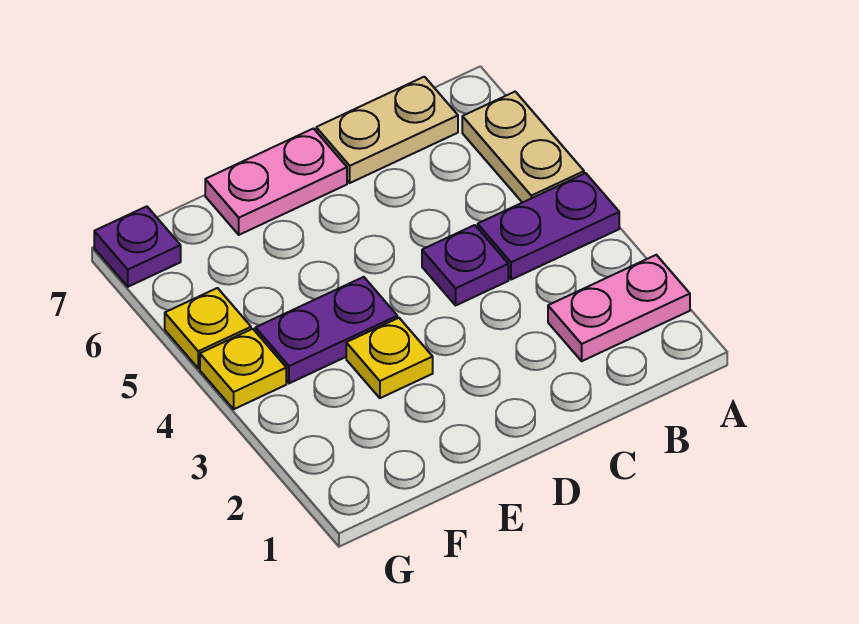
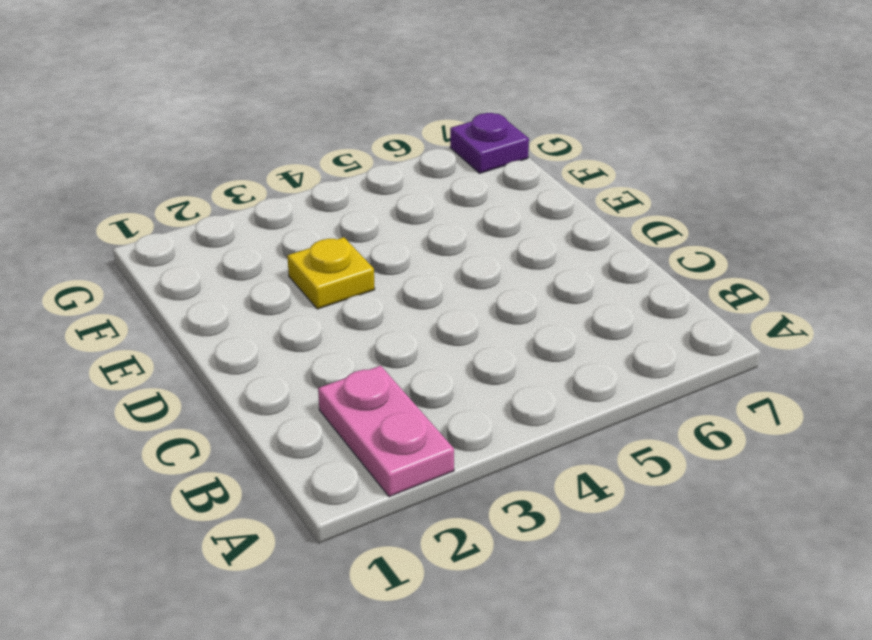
none -> purple 1x2 plate [478,173,619,280]
none -> tan 1x2 plate [462,92,584,203]

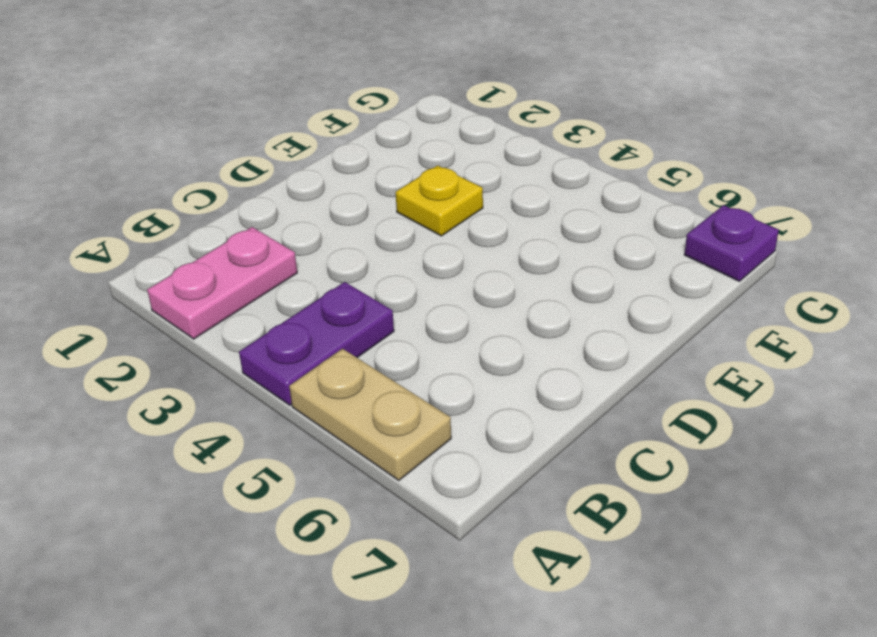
none -> tan 1x2 plate [316,77,458,183]
none -> purple 1x1 plate [422,225,508,305]

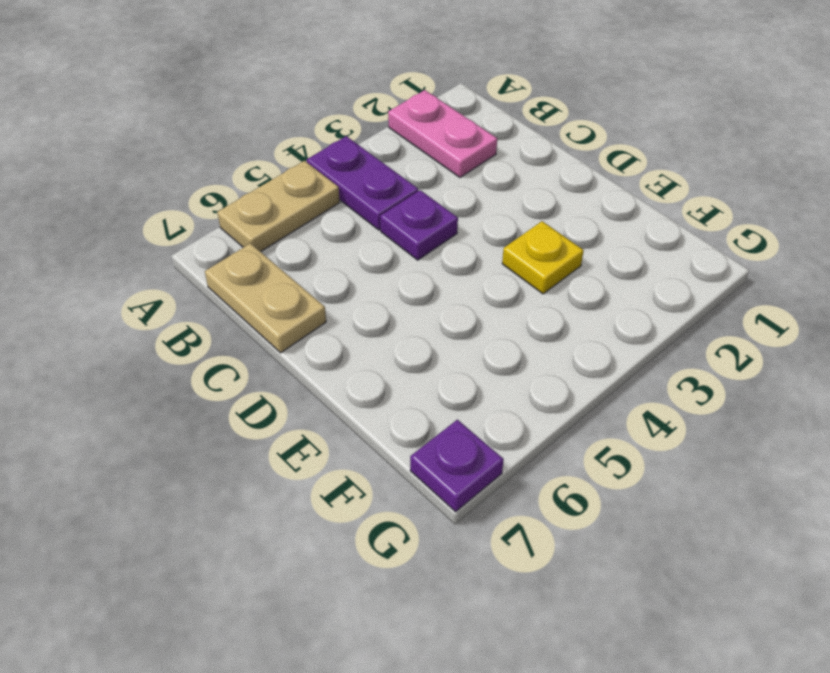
none -> pink 1x2 plate [205,129,347,235]
none -> purple 1x2 plate [255,277,397,383]

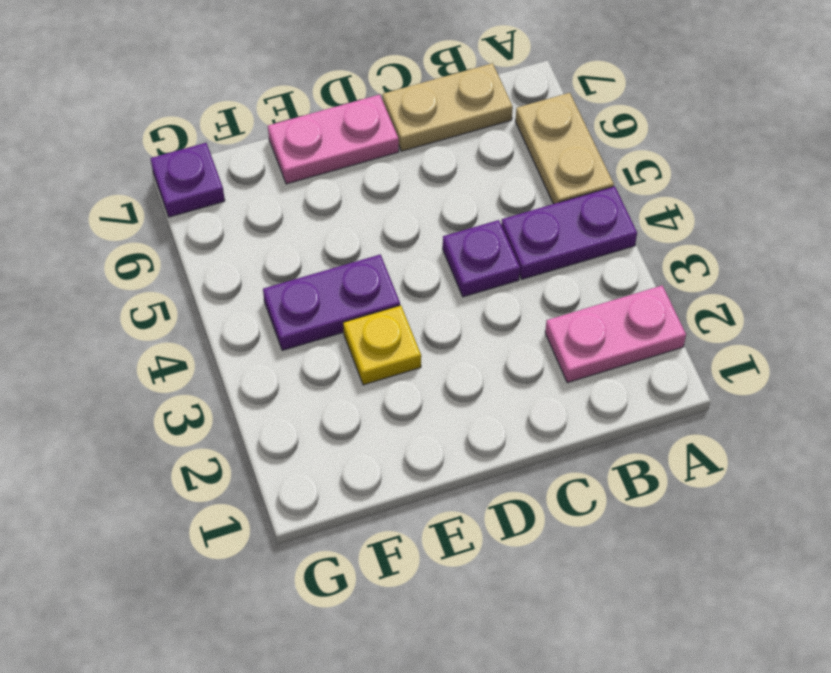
none -> yellow 1x1 plate [200,329,286,409]
none -> yellow 1x1 plate [165,288,251,368]

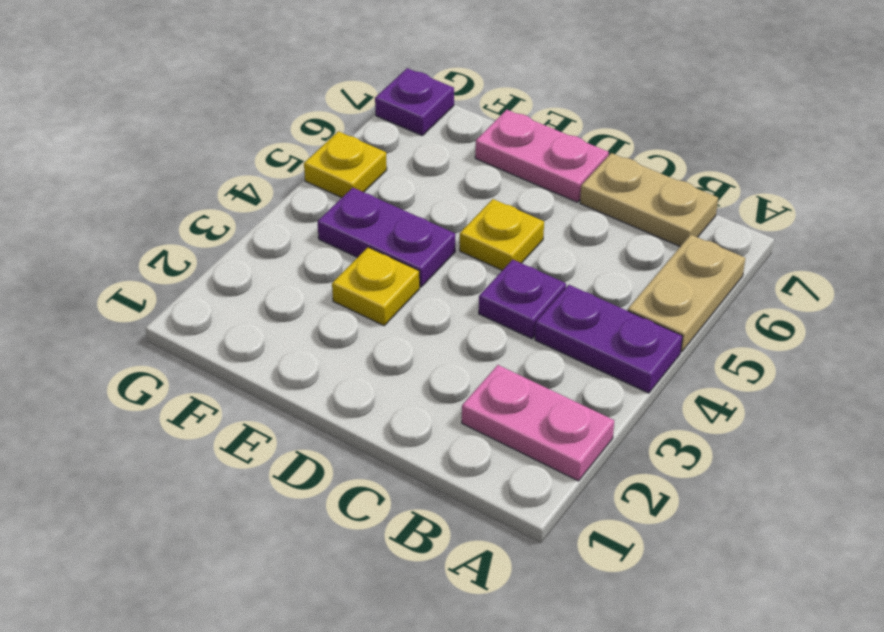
yellow 1x1 plate [460,199,544,270] -> yellow 1x1 plate moved to [200,329,286,409]

